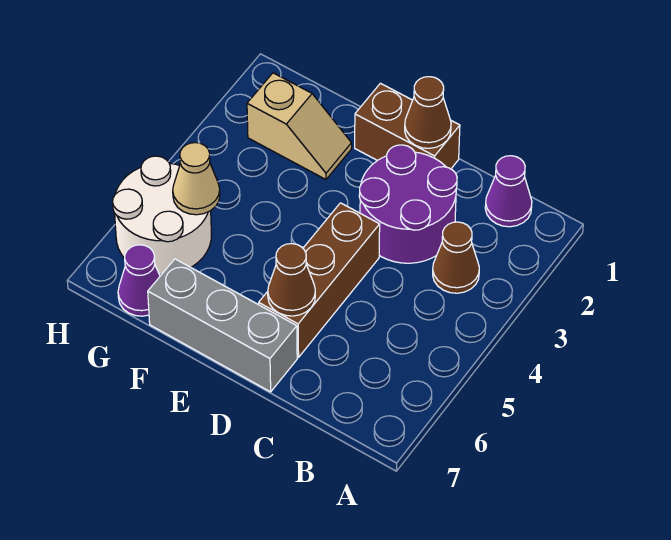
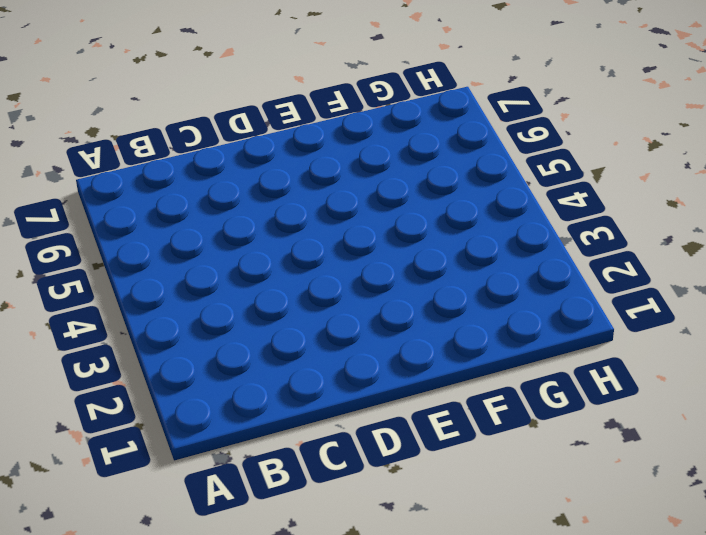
none -> purple 1x1 cone [485,156,532,227]
none -> brown 1x1 cone [433,222,479,293]
none -> purple 2x2 round brick [359,145,457,263]

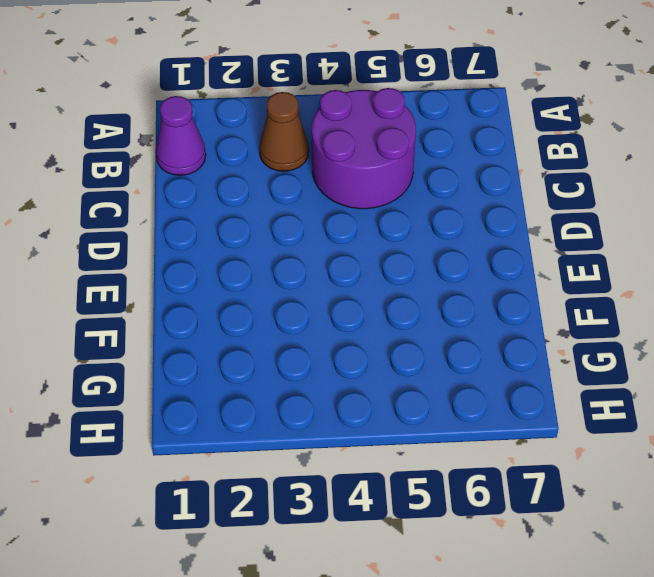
purple 2x2 round brick [312,88,416,209] -> purple 2x2 round brick moved to [359,145,457,263]
none -> brown 1x2 brick [355,83,460,169]
none -> brown 1x3 brick [259,203,380,357]
none -> grey 1x3 brick [148,259,297,392]

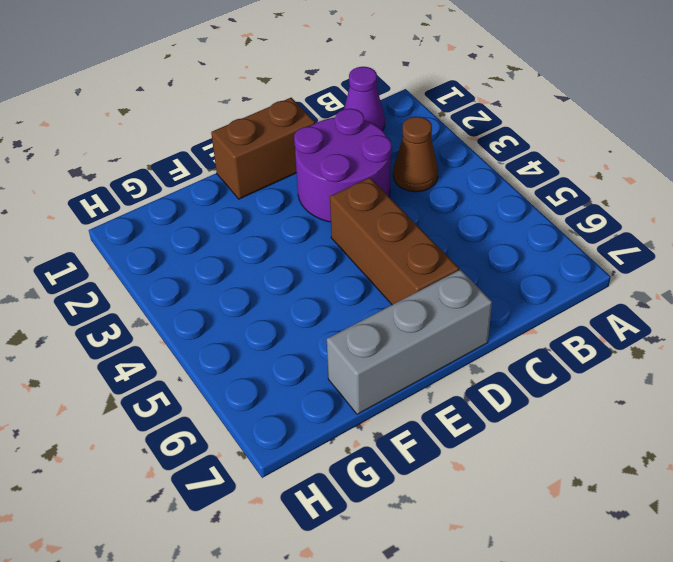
none -> tan 1x2 slope [247,73,352,179]
none -> white 2x2 round brick [113,156,212,275]
none -> purple 1x1 cone [118,245,160,316]

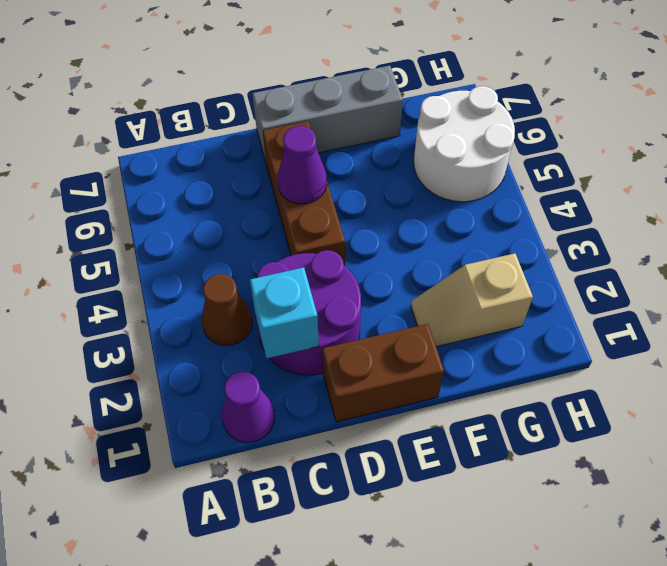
cyan 1x1 brick [250,267,319,358] -> none
purple 1x1 cone [277,126,327,204] -> purple 1x1 cone moved to [118,245,160,316]
none -> brown 1x1 cone [405,77,451,148]
none -> brown 1x1 cone [268,244,315,316]
none -> tan 1x1 cone [173,143,220,215]

